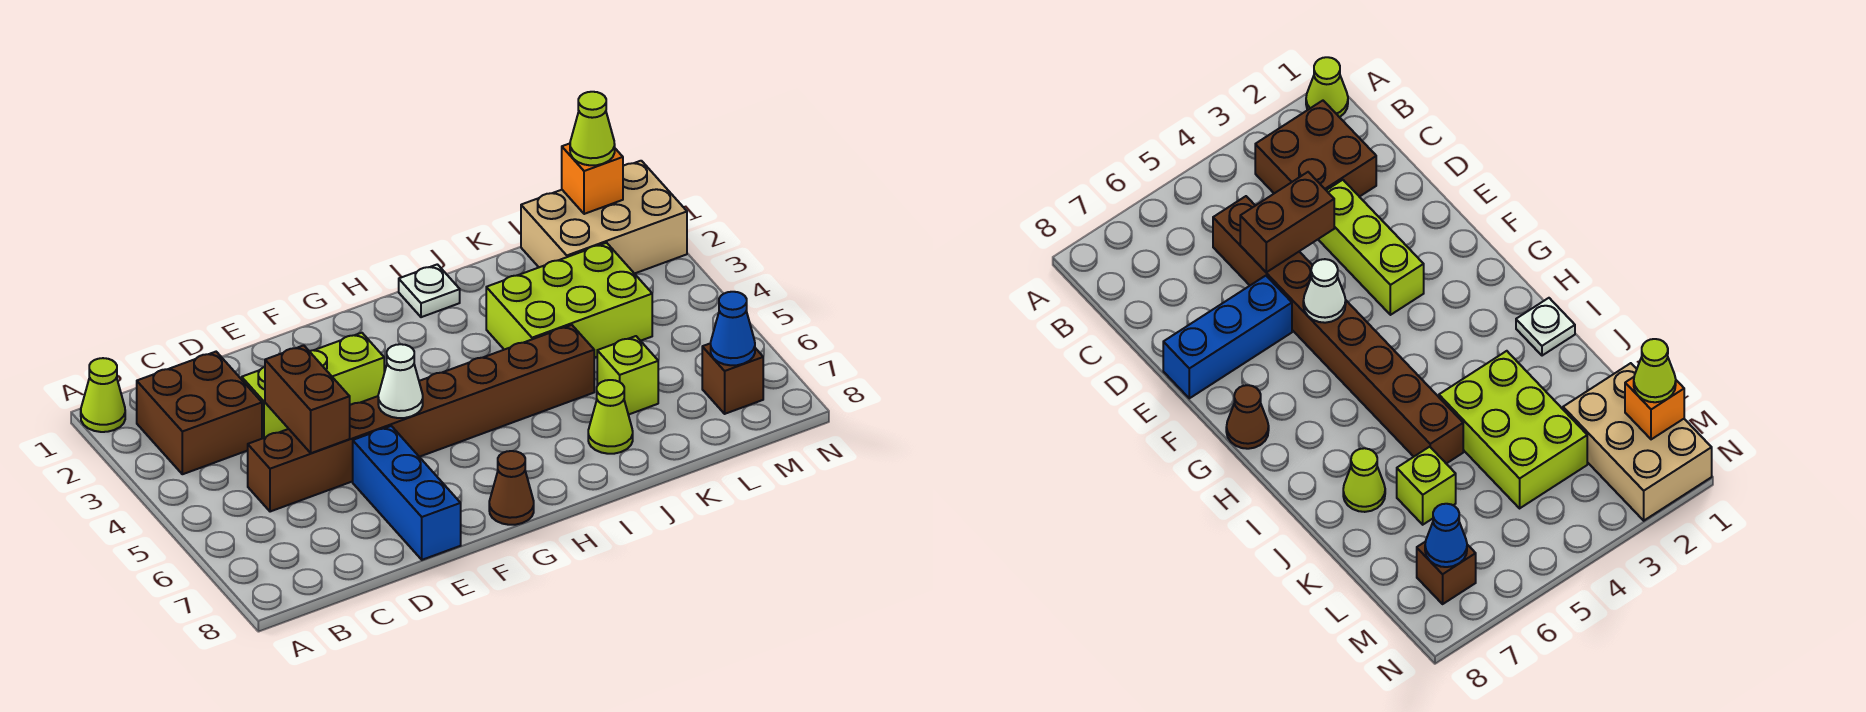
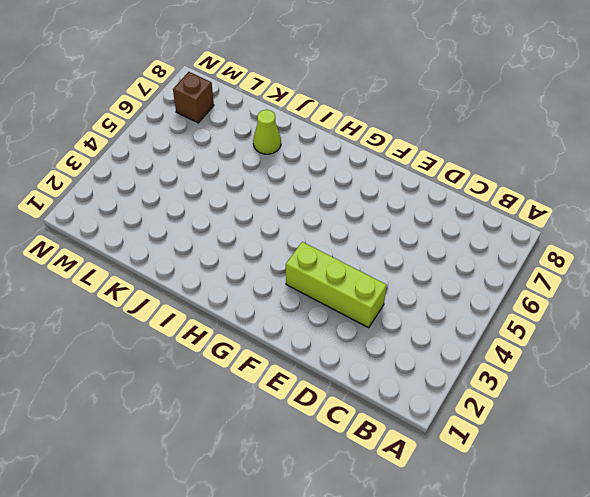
none -> lime 1x1 cone [81,358,125,432]
none -> brown 2x2 brick [137,352,262,474]
none -> brown 1x8 brick [248,325,594,512]

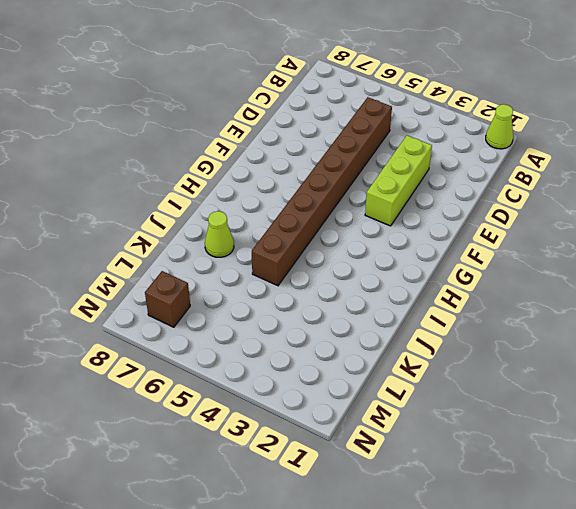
none -> brown 2x2 brick [137,352,262,474]
none -> blue 1x3 brick [353,426,461,560]
none -> brown 1x1 cone [489,451,534,525]

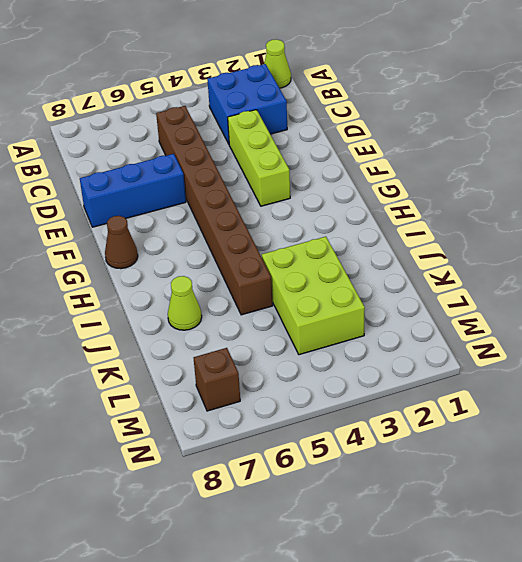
blue 2x2 brick [207,64,287,144] -> brown 2x2 brick [137,352,262,474]
none -> white 1x1 plate [399,264,460,317]
none -> lime 1x1 brick [597,336,658,415]
none -> tan 2x3 brick [521,161,687,274]

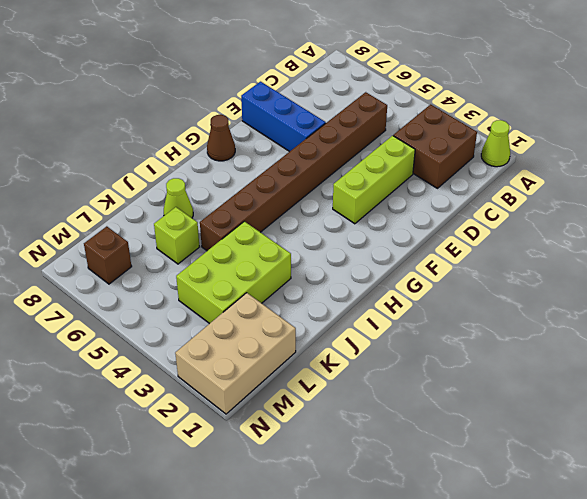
none -> white 1x1 plate [399,264,460,317]
none -> brown 1x2 brick [265,345,350,453]
none -> white 1x1 cone [378,344,423,418]

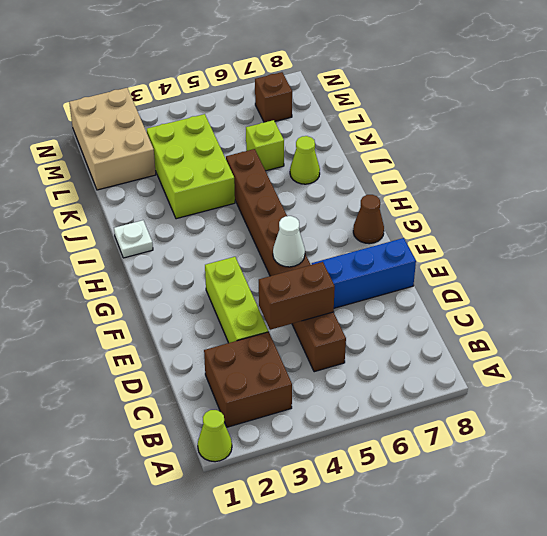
none -> orange 1x1 brick [562,144,623,214]
none -> blue 1x1 cone [711,292,755,365]
none -> lime 1x1 cone [570,92,615,165]

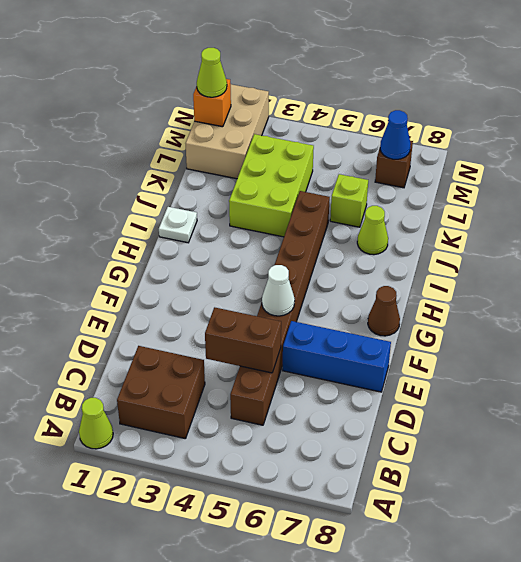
none -> lime 1x3 brick [242,333,384,439]

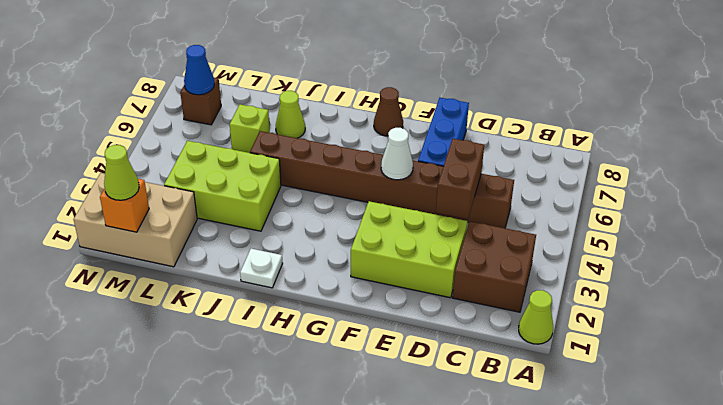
lime 2x3 brick [351,201,468,298] -> lime 1x3 brick [242,333,384,439]

